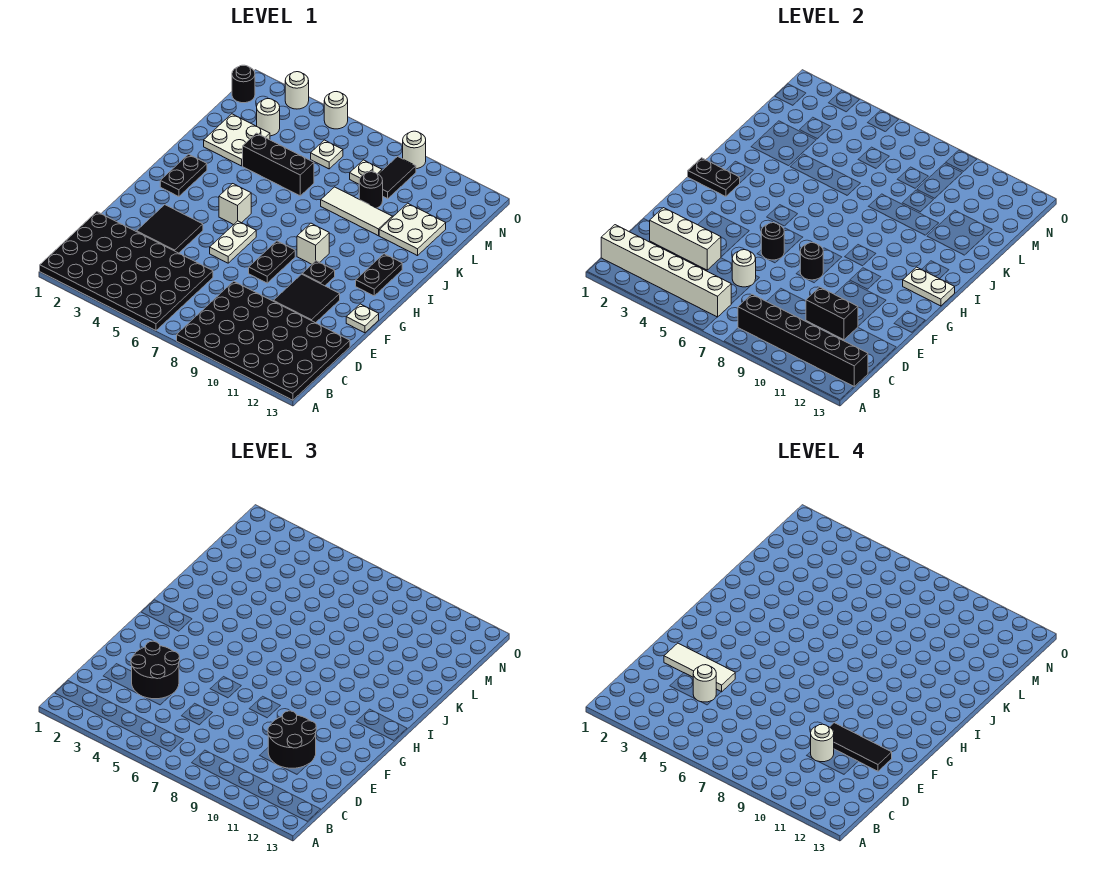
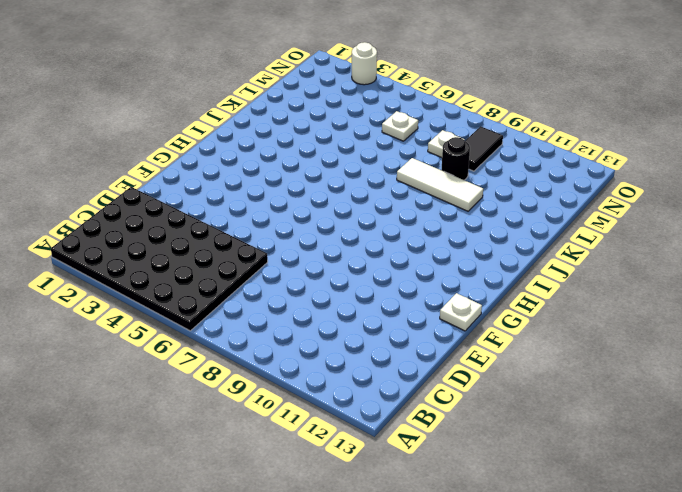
none -> black 4x6 plate [177,281,350,400]
none -> black 2x2 tile [137,205,203,253]
none -> black 2x2 tile [274,274,340,323]
none -> white 1x2 plate [210,221,256,263]

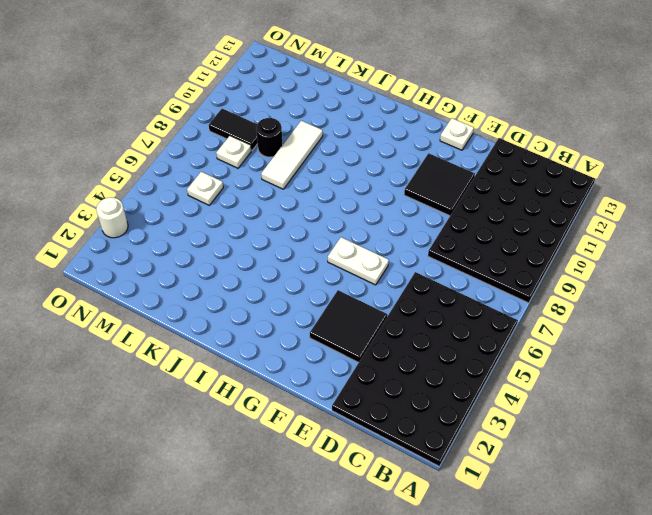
none -> black 1x2 plate [249,241,295,283]
none -> black 1x1 plate [302,261,335,286]
none -> black 1x2 plate [160,154,207,197]
none -> white 1x1 brick [219,184,251,225]

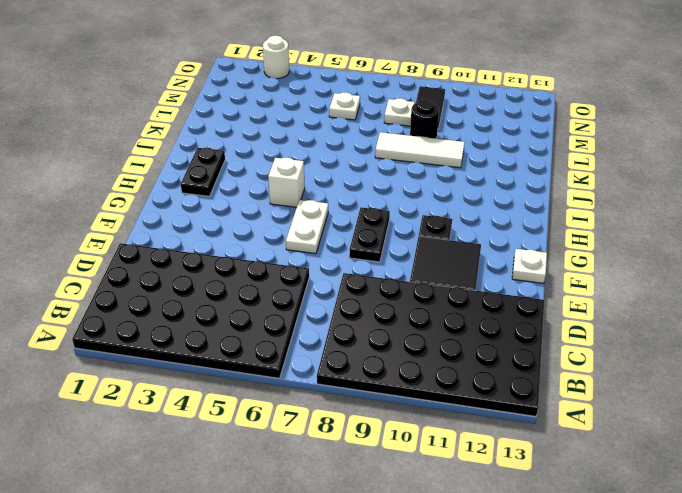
none -> black 2x2 tile [137,205,203,253]
none -> white 1x1 brick [297,223,329,264]
none -> black 1x2 plate [356,254,402,296]
none -> white 2x2 plate [204,114,270,166]

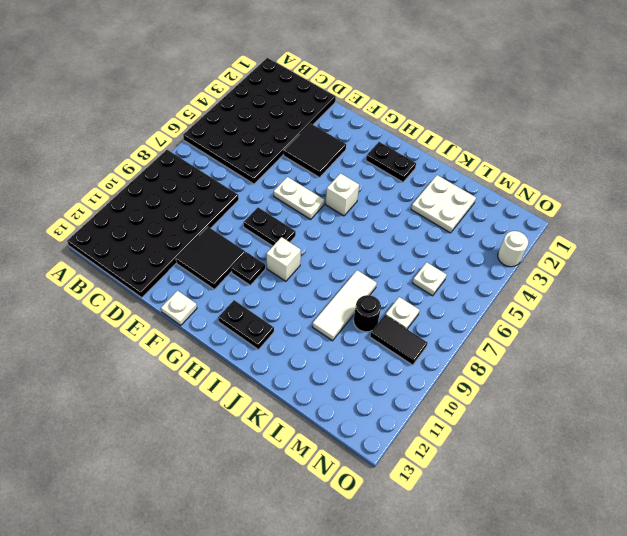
none -> black 1x3 brick [243,133,314,196]
none -> white 2x2 plate [379,203,446,256]
none -> white 1x1 round brick [257,99,280,136]
none -> black 1x1 round brick [232,65,255,103]

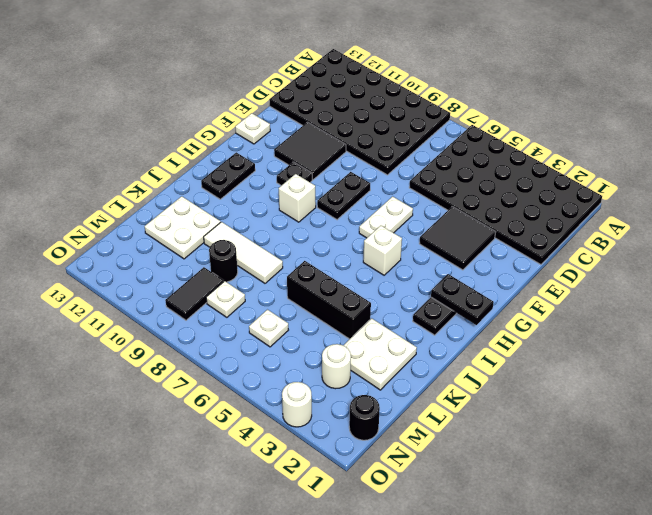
none -> white 1x1 round brick [324,92,348,129]
none -> white 1x1 round brick [403,131,426,169]
none -> white 1x6 brick [601,225,731,317]
none -> black 1x6 brick [738,294,868,387]

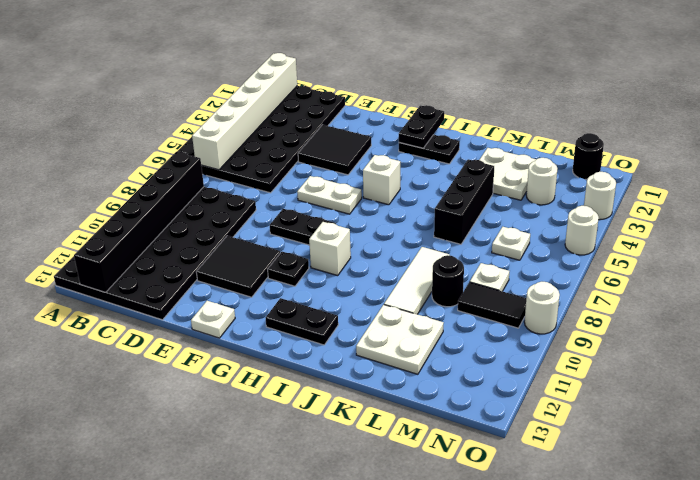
none -> white 1x3 brick [649,208,721,270]
none -> white 1x1 round brick [732,250,756,287]
none -> black 1x2 brick [806,287,858,340]
none -> black 1x1 round brick [761,223,784,260]

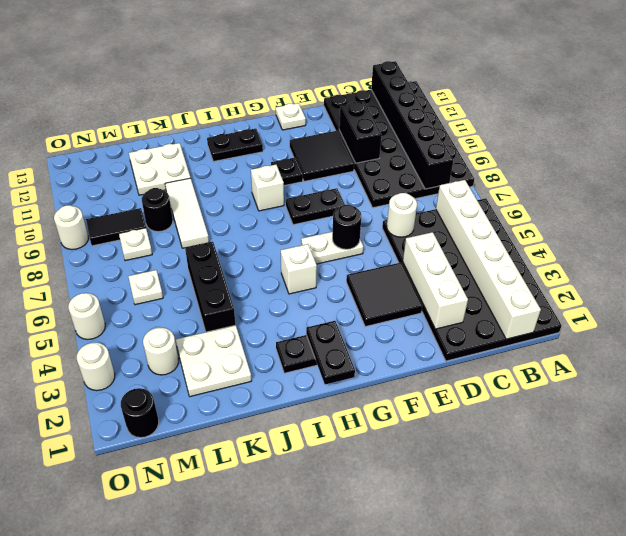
none -> black 1x1 round brick [800,243,823,280]
none -> white 1x2 plate [903,267,955,306]
none -> black 2x2 round brick [131,641,180,699]
none -> black 2x2 round brick [268,711,316,768]

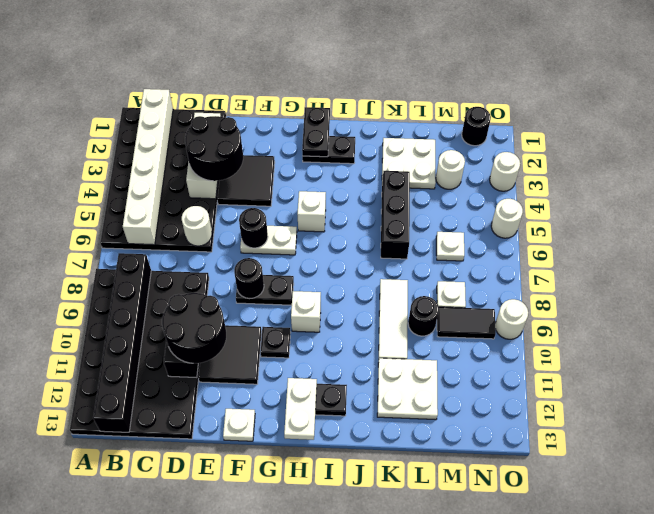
none -> white 1x1 round brick [693,665,716,702]
none -> white 1x1 round brick [811,724,834,762]
none -> white 1x3 tile [664,643,735,692]
none -> black 1x3 tile [830,723,892,771]

